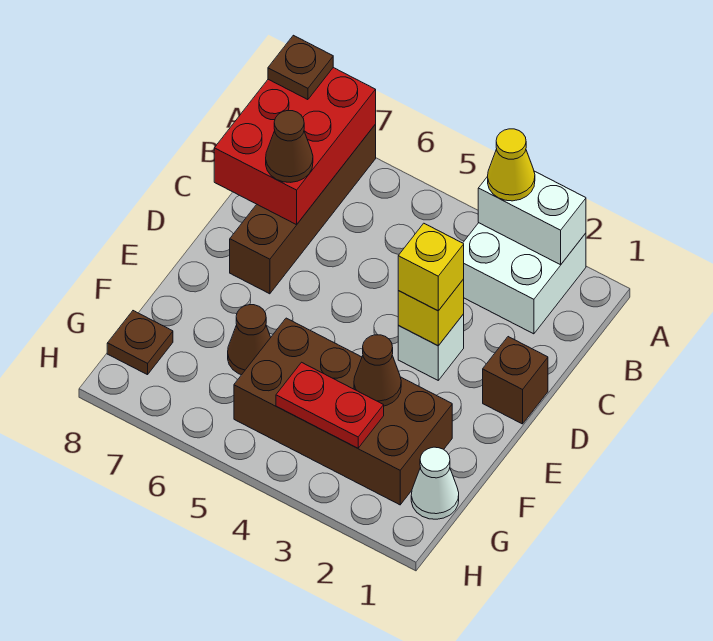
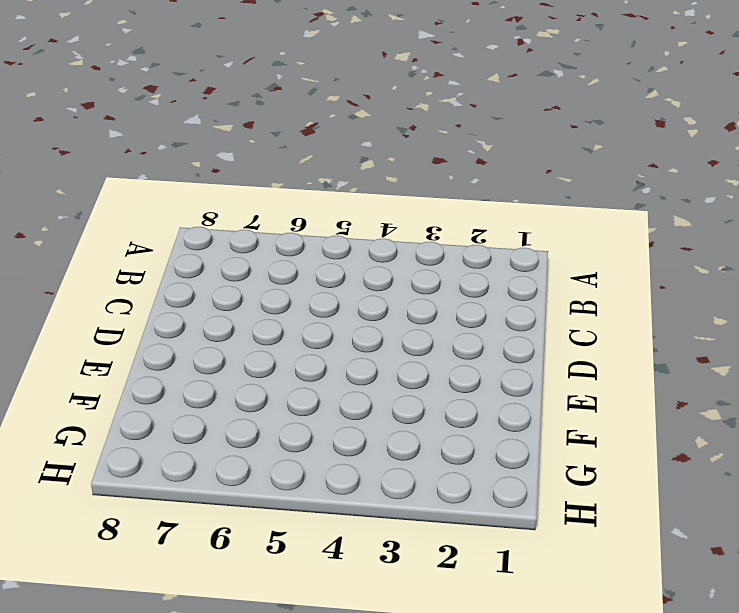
none -> white 2x2 brick [463,223,586,334]
none -> brown 1x4 brick [230,125,376,294]
none -> brown 1x1 brick [483,337,548,424]

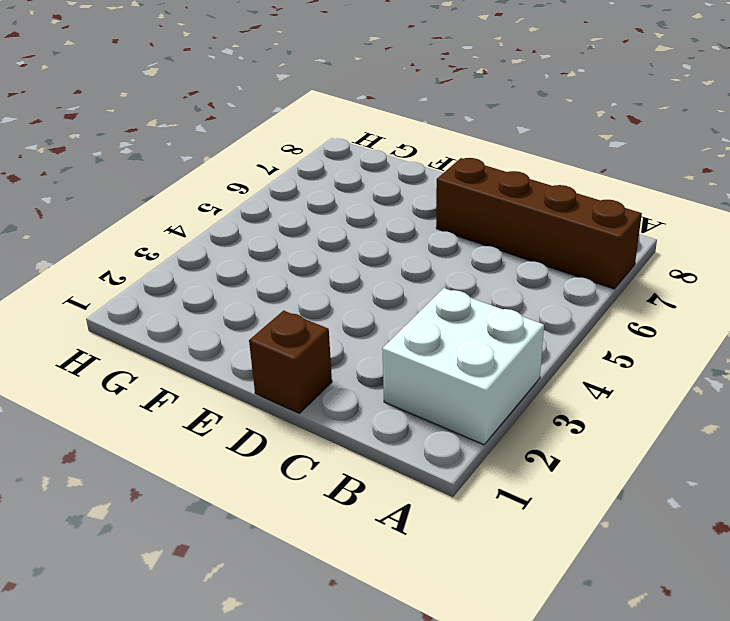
none -> white 1x1 brick [398,314,464,380]
none -> brown 2x4 brick [234,318,452,505]
none -> brown 1x1 cone [228,305,271,375]

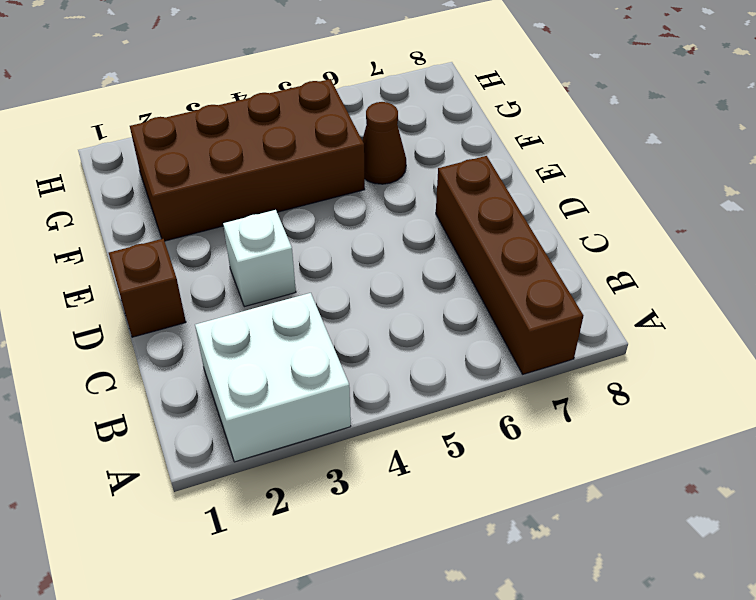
none -> white 1x1 cone [411,447,459,519]
none -> brown 1x1 plate [107,311,173,375]
none -> white 1x2 brick [478,171,586,265]

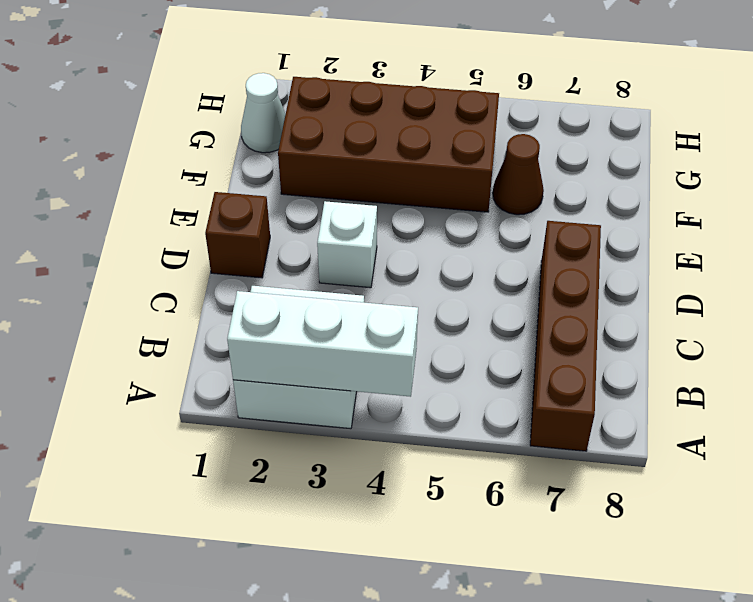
white 1x3 brick [227,291,418,397] -> white 1x2 brick [478,171,586,265]
none -> brown 1x1 plate [107,311,173,375]
none -> red 2x3 brick [214,68,376,225]
none -> yellow 1x1 brick [398,279,464,346]

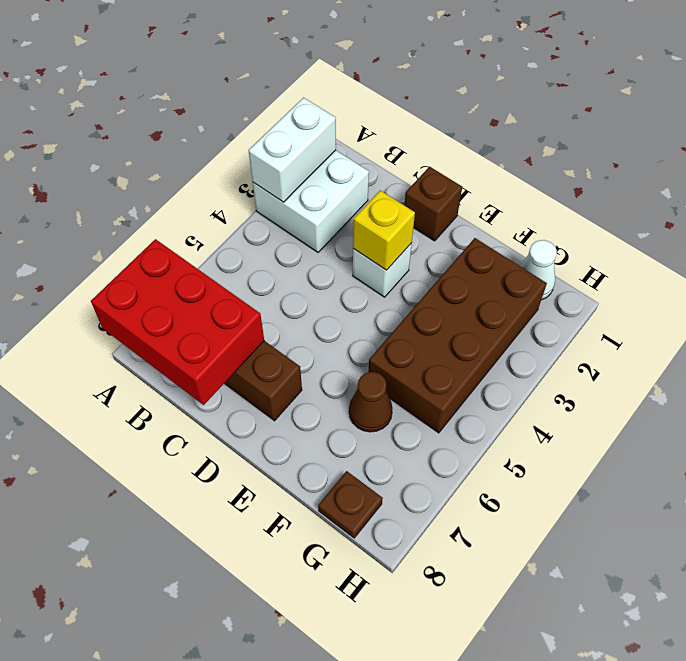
none -> brown 1x1 cone [354,335,401,406]
none -> red 1x2 plate [276,362,384,448]
none -> yellow 1x1 cone [488,129,535,201]

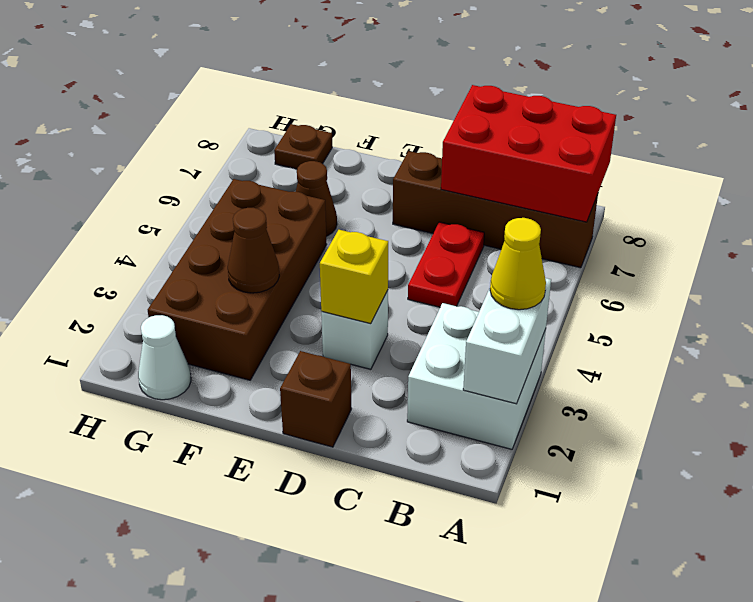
red 1x2 plate [408,222,484,307] -> red 1x2 plate moved to [276,362,384,448]
none -> brown 1x1 plate [268,35,333,100]
none -> brown 1x1 cone [266,111,313,182]
none -> yellow 1x1 brick [398,223,464,311]

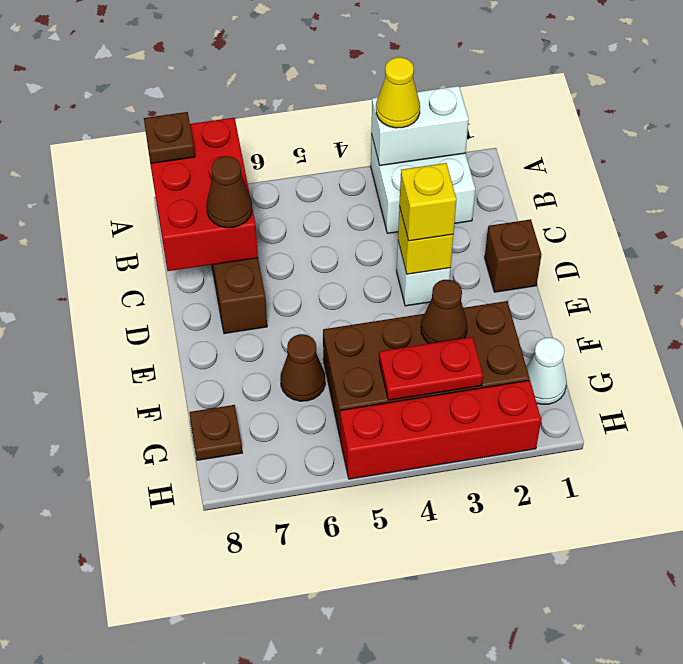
red 1x4 brick [340,380,541,479] -> none

